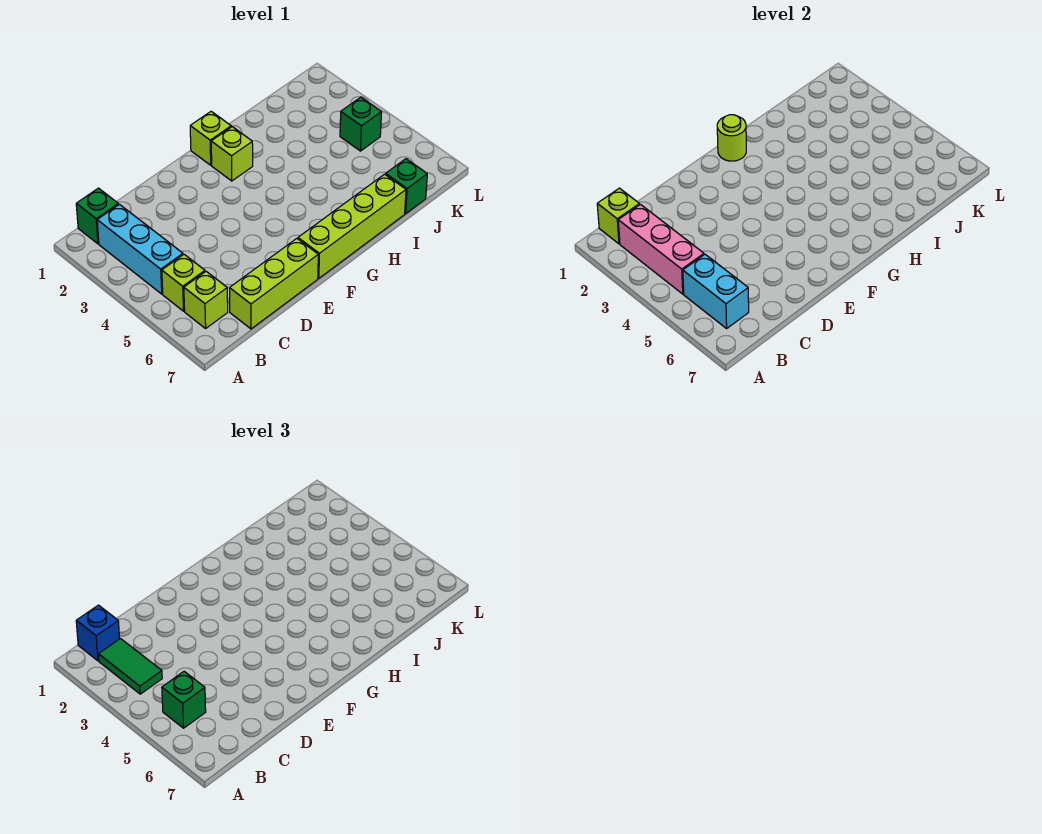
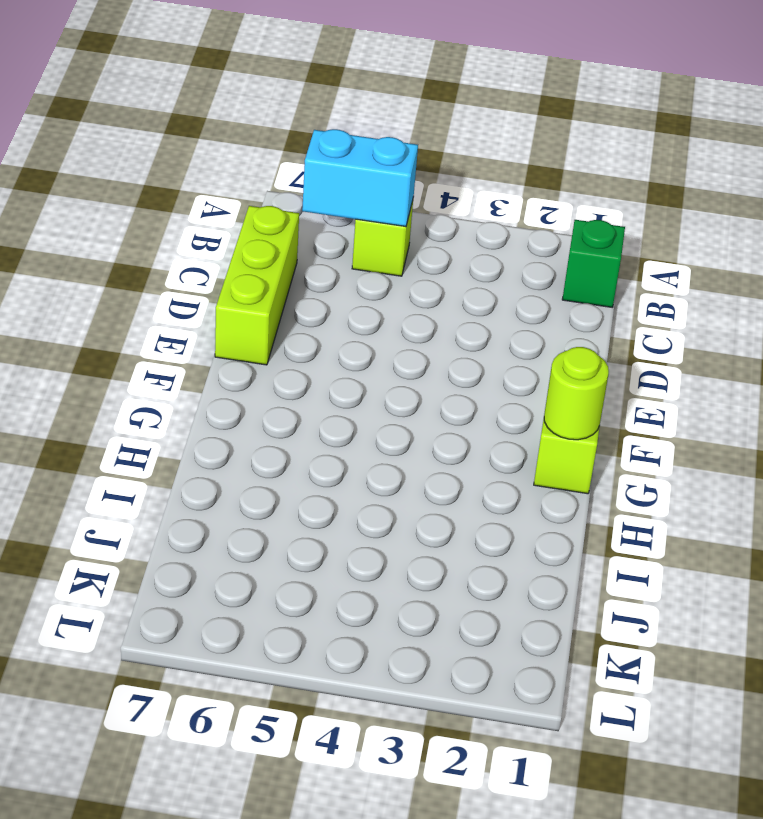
none -> cyan 1x3 brick [97,205,183,294]
none -> lime 1x1 brick [184,271,228,328]
none -> lime 1x4 brick [298,174,406,278]

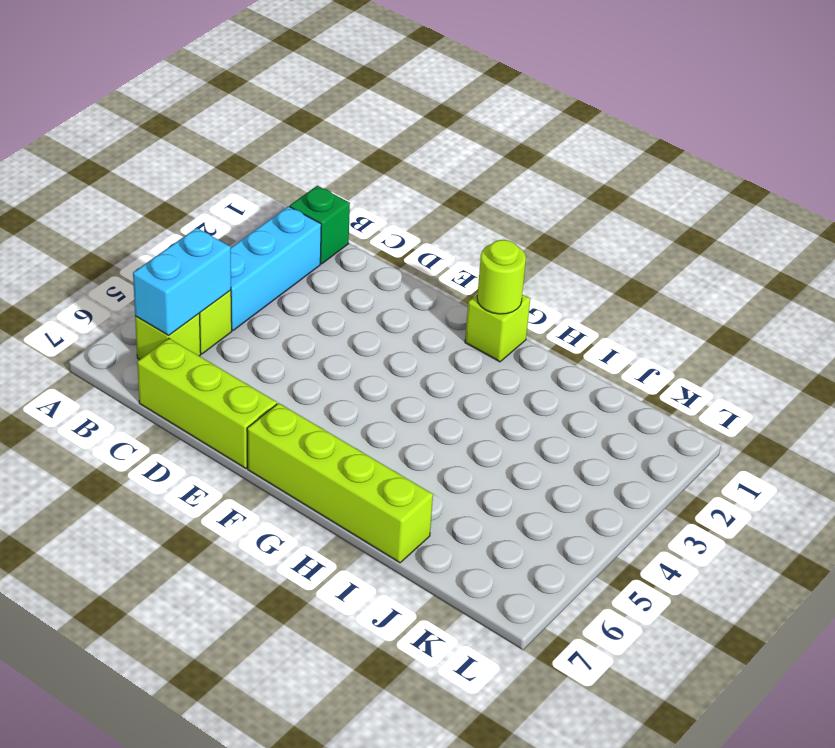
none -> lime 1x1 brick [211,127,253,181]
none -> green 1x1 brick [386,159,427,214]
none -> green 1x1 brick [340,97,382,151]

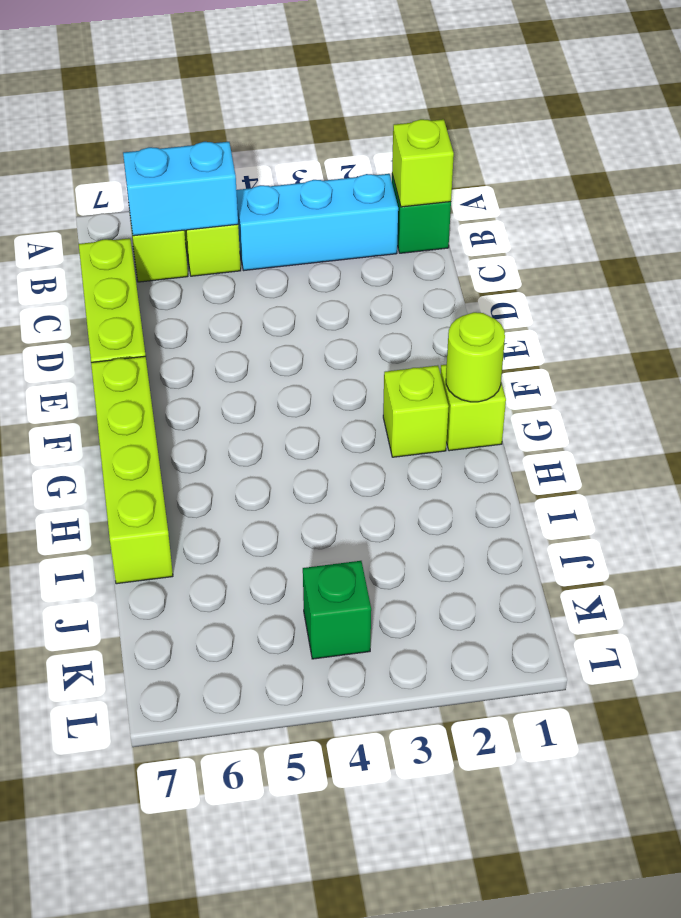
none -> green 1x1 brick [386,159,427,214]
none -> pink 1x3 brick [618,205,704,294]
none -> blue 1x1 brick [76,605,120,661]

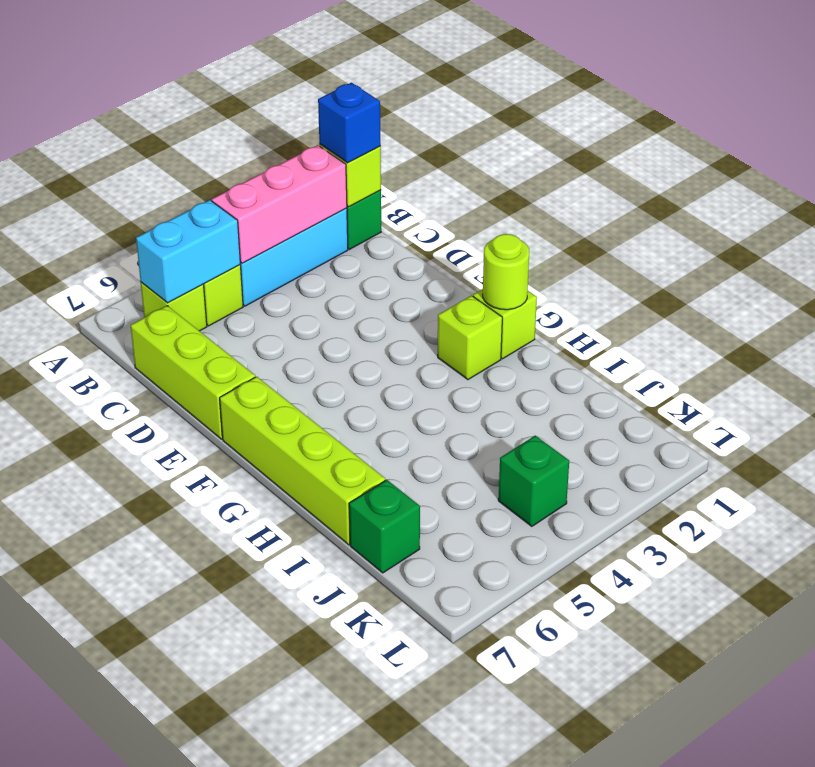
none -> green 1x2 tile [98,639,162,694]
none -> green 1x1 brick [162,671,206,728]

